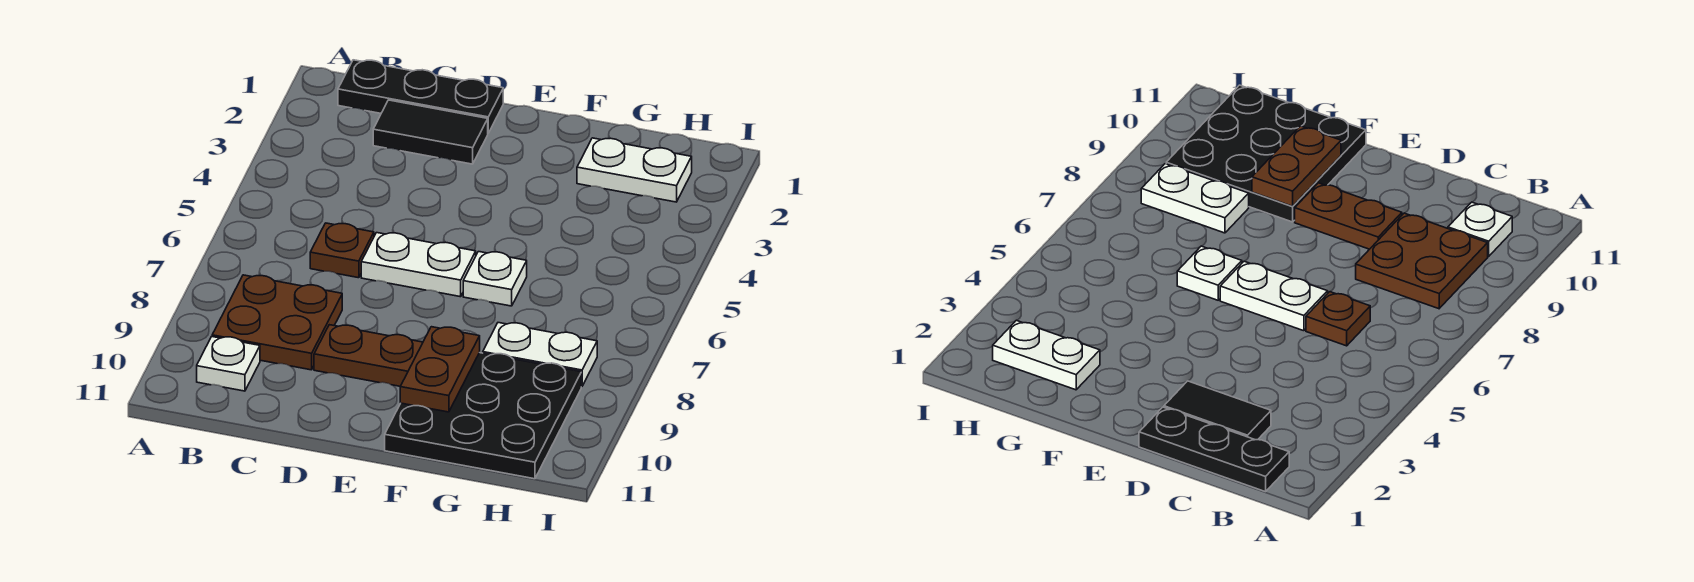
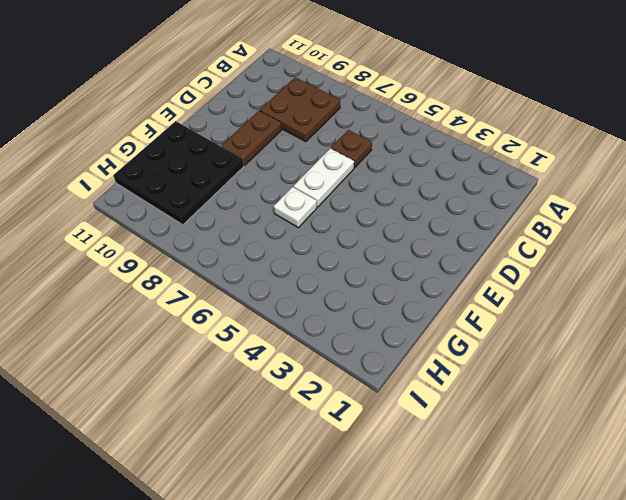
none -> black 1x3 plate [338,60,503,133]
none -> white 1x1 plate [197,337,260,391]
none -> black 1x2 tile [373,100,488,164]

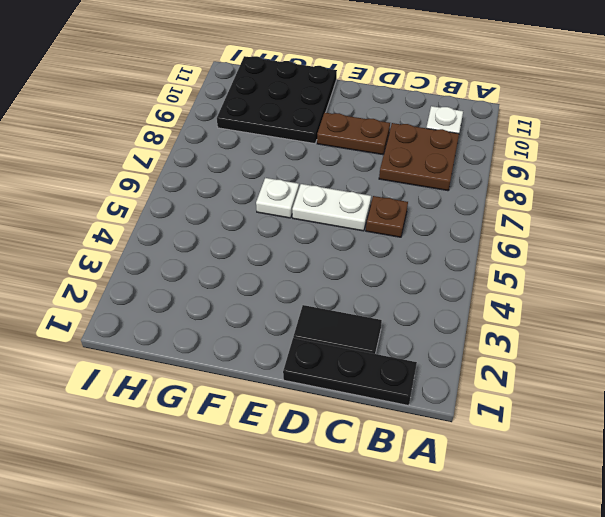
none -> white 1x2 plate [577,138,692,202]
none -> white 1x2 plate [483,323,597,387]
none -> brown 1x2 plate [400,327,480,412]

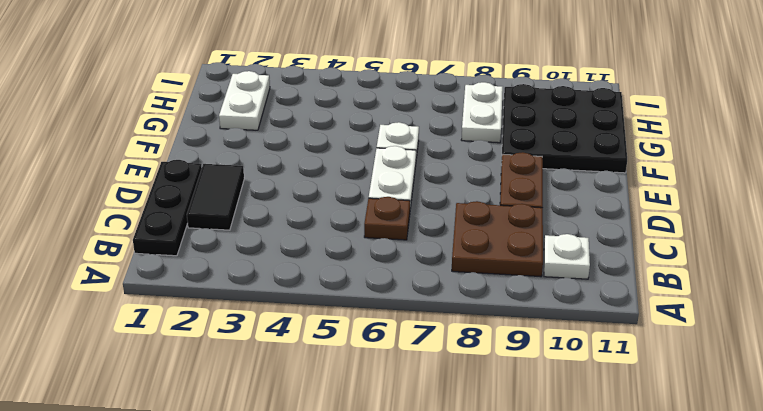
none -> brown 1x2 plate [400,327,480,412]

